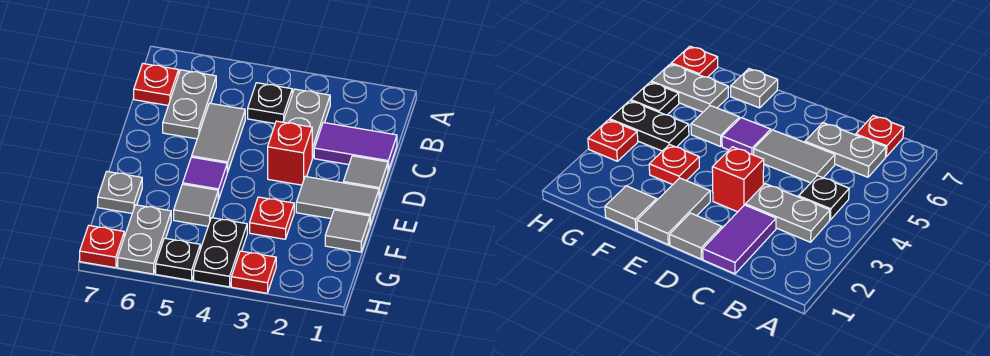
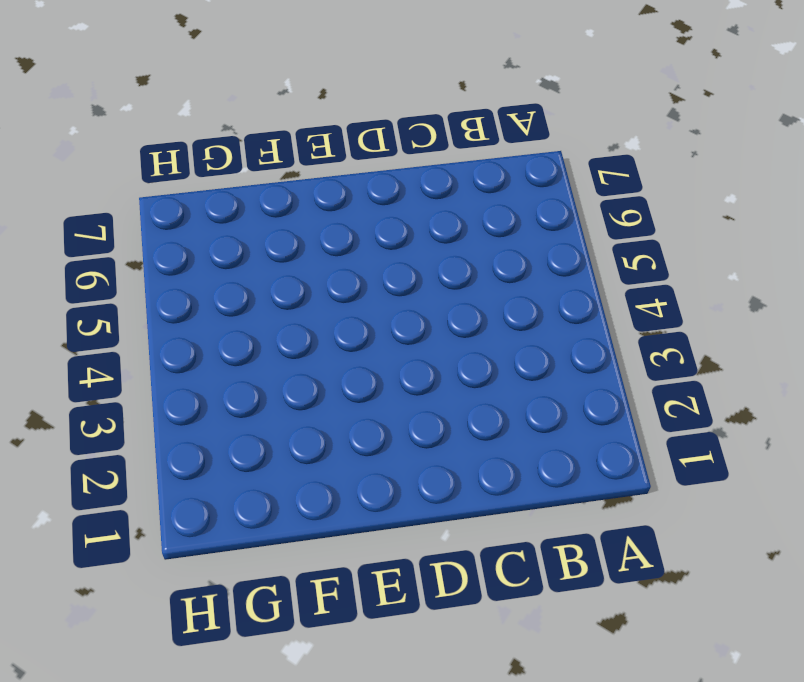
none -> grey 1x2 plate [283,89,330,158]
none -> black 1x1 plate [248,83,292,123]
none -> grey 1x2 plate [163,70,216,139]

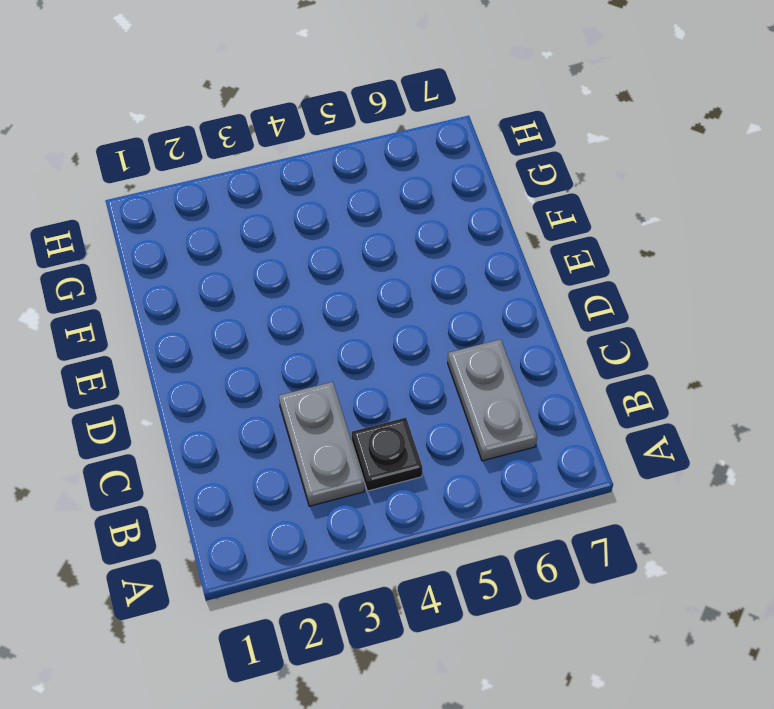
none -> red 1x1 plate [134,64,179,105]
none -> purple 1x2 tile [314,123,397,171]
none -> grey 1x2 tile [192,103,245,172]

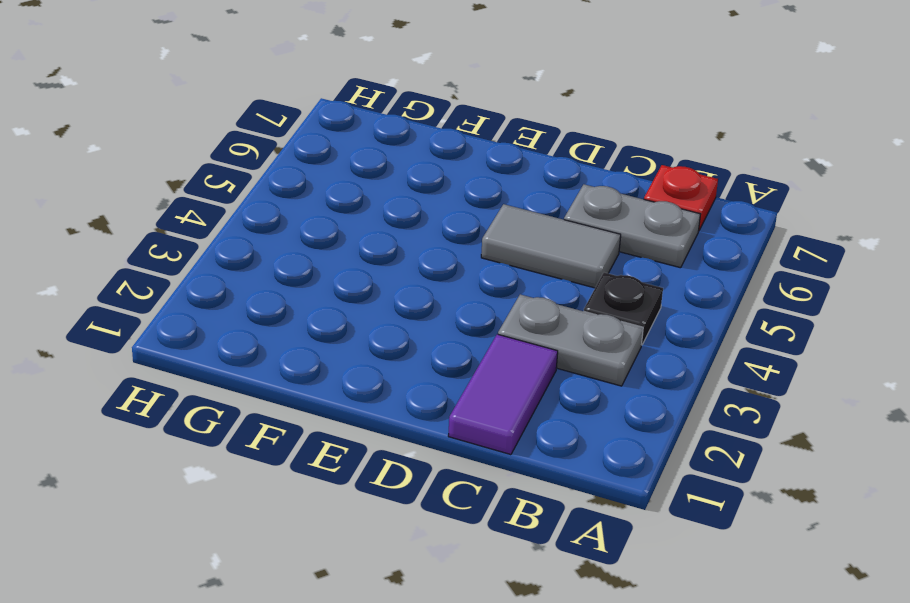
none -> grey 1x1 tile [343,156,388,198]
none -> red 1x1 brick [268,121,312,185]
none -> grey 1x2 tile [296,177,379,225]

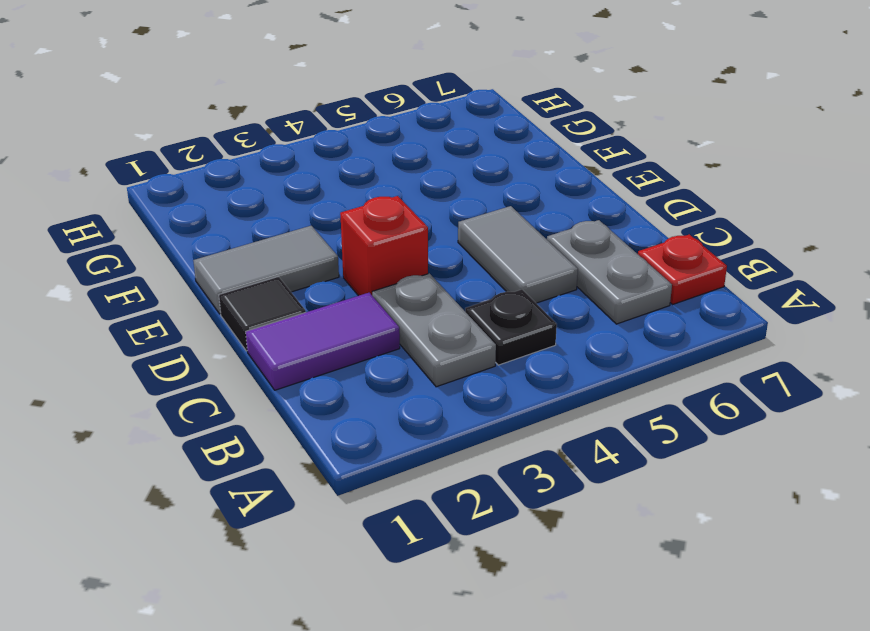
black 1x1 tile [219,277,306,351] -> grey 1x1 tile [343,156,388,198]
none -> purple 1x1 tile [183,157,227,199]
none -> grey 1x1 tile [325,210,370,252]
none -> red 1x1 plate [250,197,294,239]

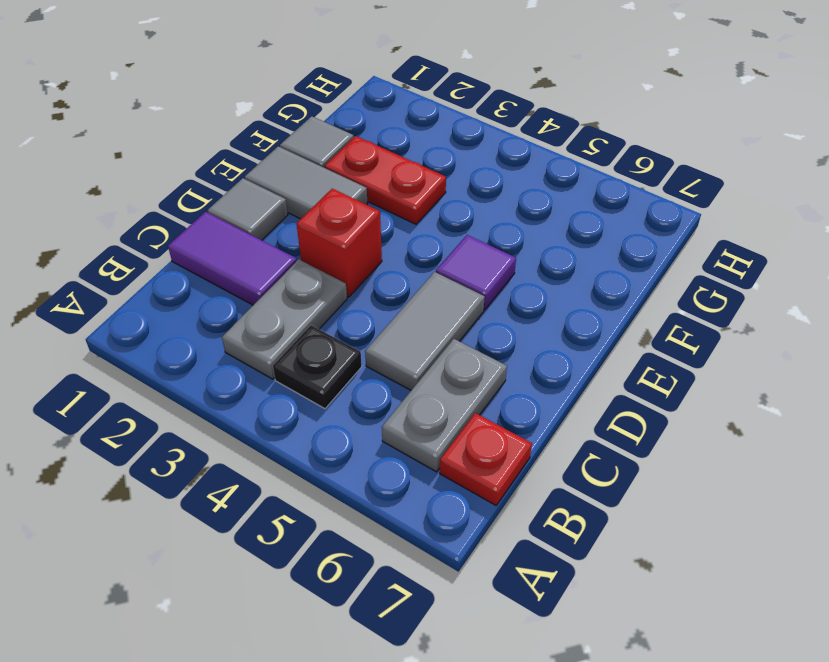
red 1x2 plate [324,136,446,224] -> red 1x1 plate [250,197,294,239]
none -> grey 1x1 tile [174,184,218,226]
none -> grey 1x1 plate [98,172,142,213]
none -> black 1x2 plate [194,218,247,287]

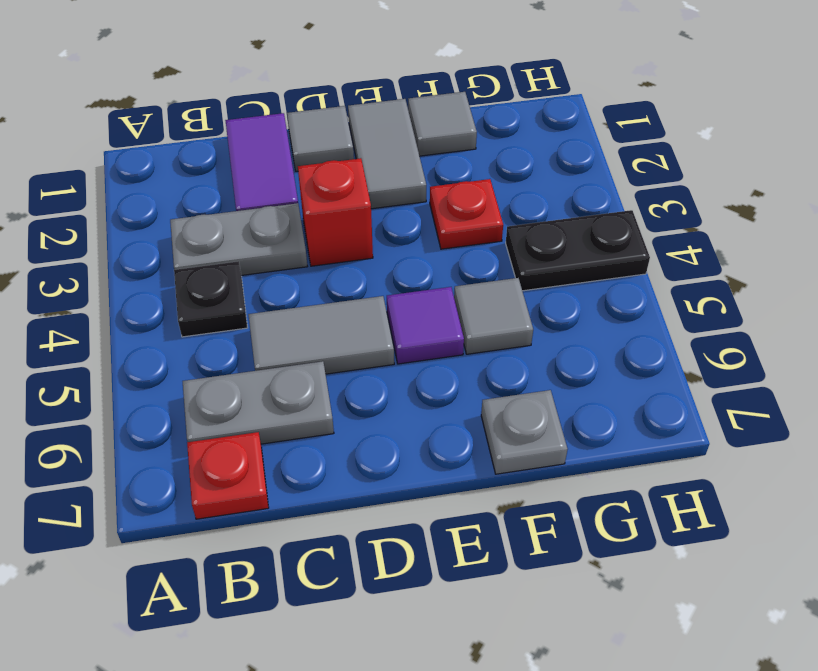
none -> grey 1x2 plate [118,205,171,274]
none -> red 1x1 plate [231,251,276,293]
none -> black 1x1 plate [156,238,200,281]

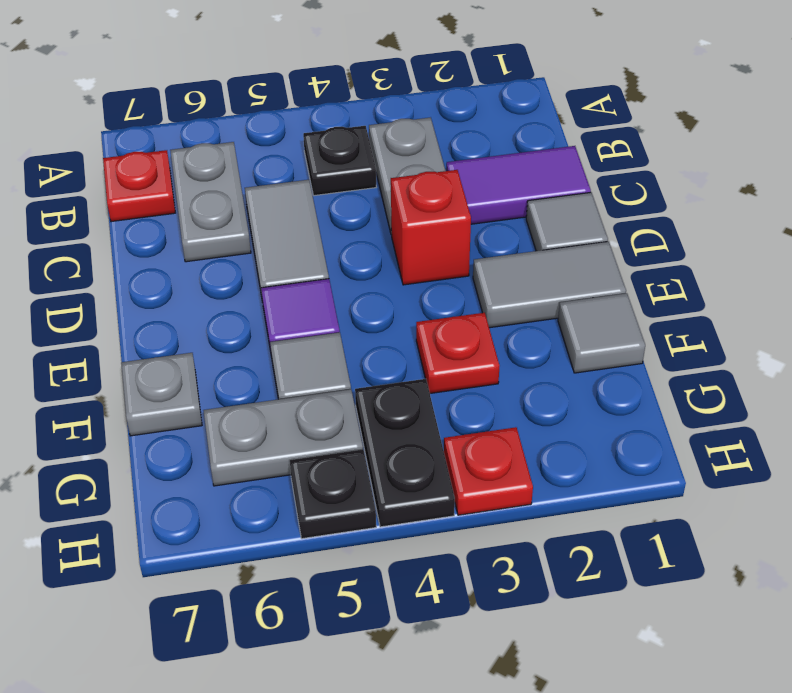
grey 1x2 plate [203,389,363,486] -> grey 1x2 plate turned to [118,205,171,274]
none -> red 1x1 plate [80,226,124,268]

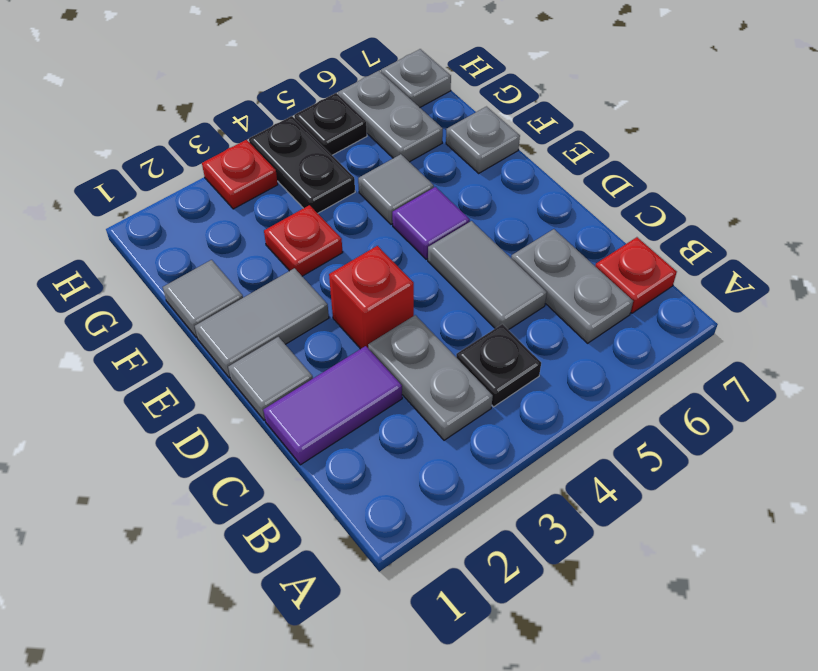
grey 1x1 plate [381,49,451,107] -> red 1x1 plate [80,226,124,268]

